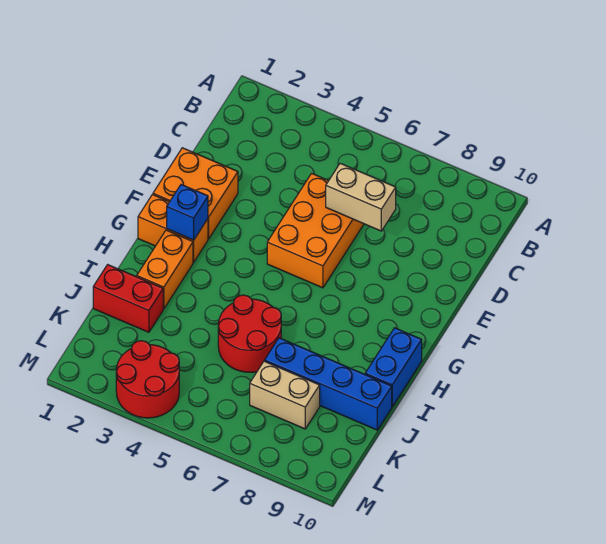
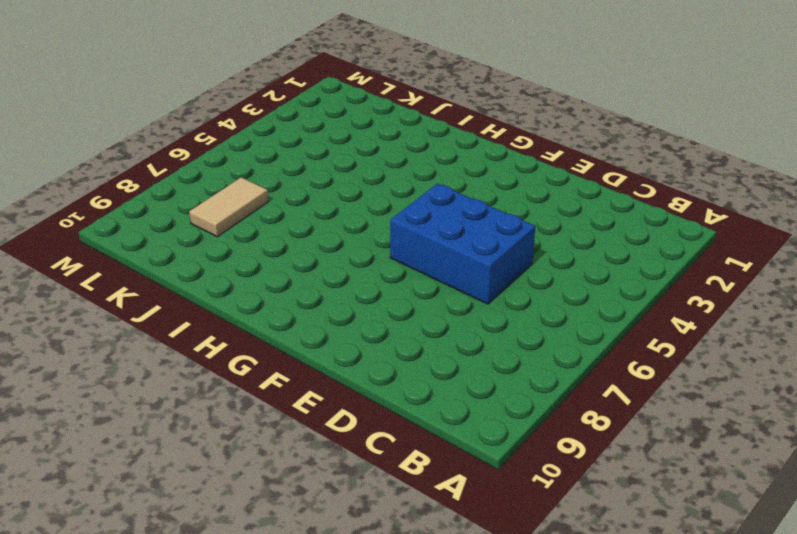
blue 2x3 brick [390,184,535,304] -> orange 2x3 brick [267,173,364,288]
tan 1x2 tile [189,177,269,237] -> tan 1x2 brick [250,361,320,429]
none -> orange 2x2 brick [153,148,238,239]
none -> orange 1x2 brick [138,195,208,262]
none -> orange 1x2 brick [137,230,193,309]

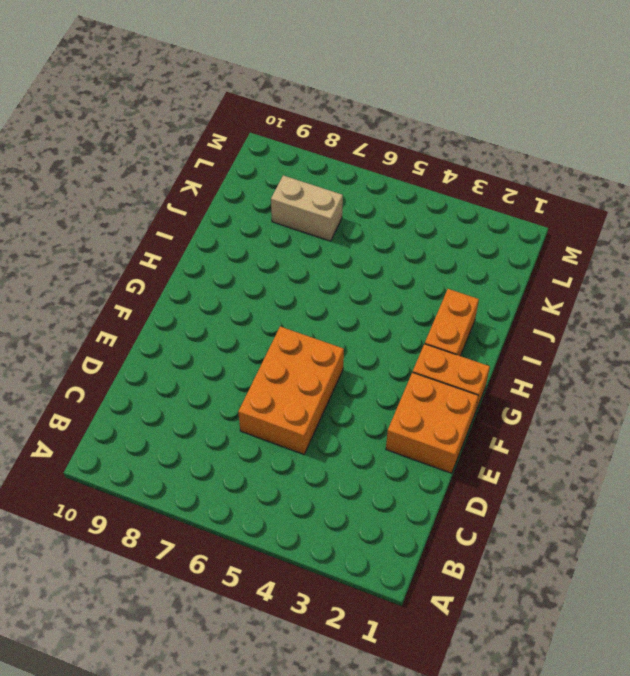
none -> blue 1x2 brick [365,328,422,407]
none -> red 2x2 round brick [218,295,281,372]
none -> red 1x2 brick [93,265,163,332]

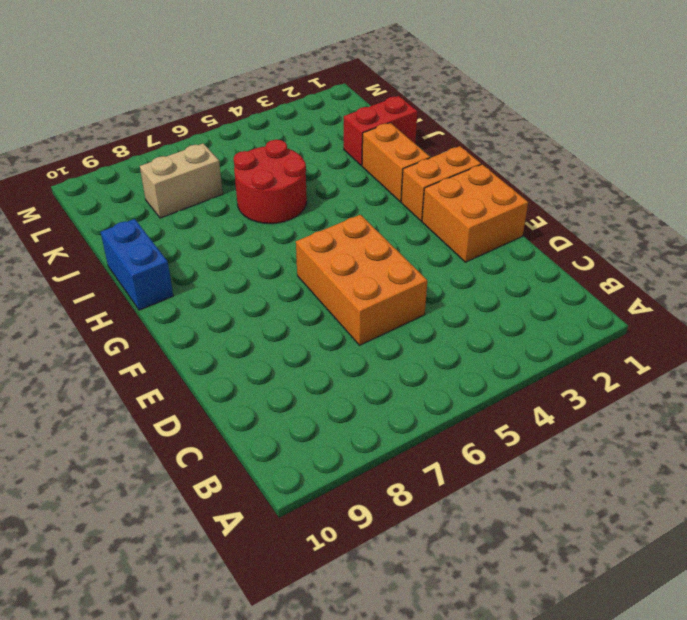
none -> blue 1x4 brick [265,338,392,430]
none -> red 2x2 round brick [116,341,179,418]
none -> tan 1x2 brick [326,163,396,231]

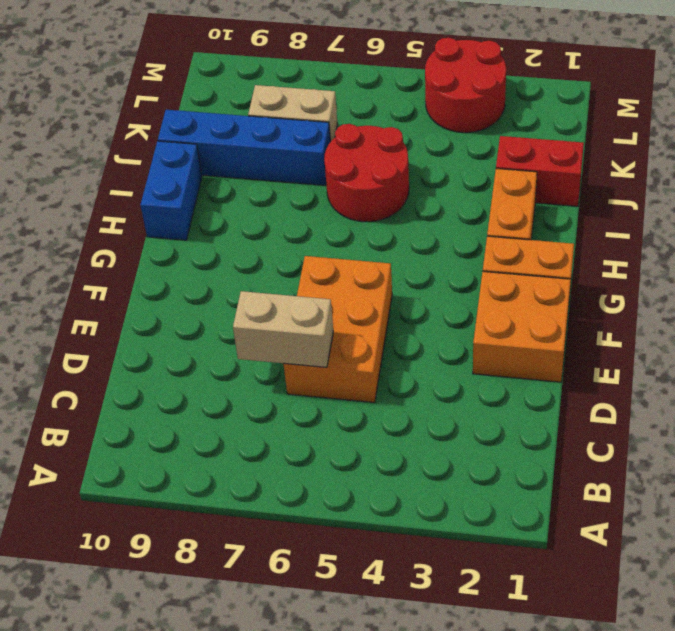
none -> blue 1x1 brick [167,185,208,240]

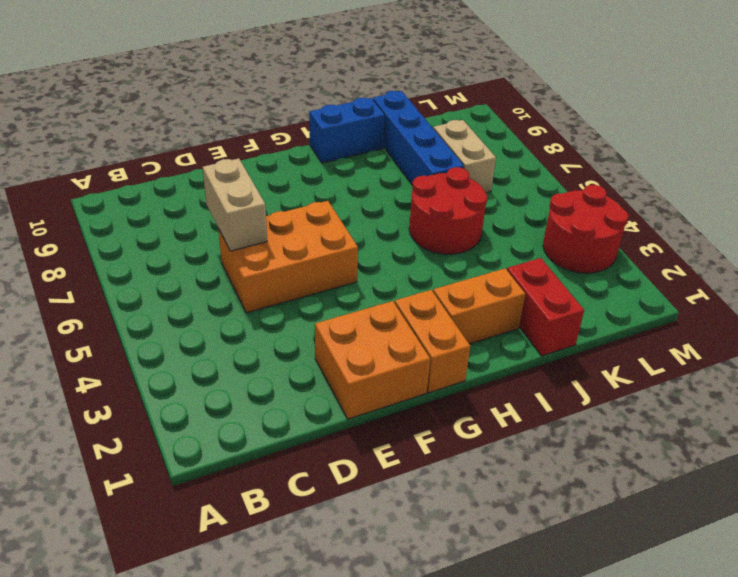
none -> blue 1x1 brick [167,185,208,240]

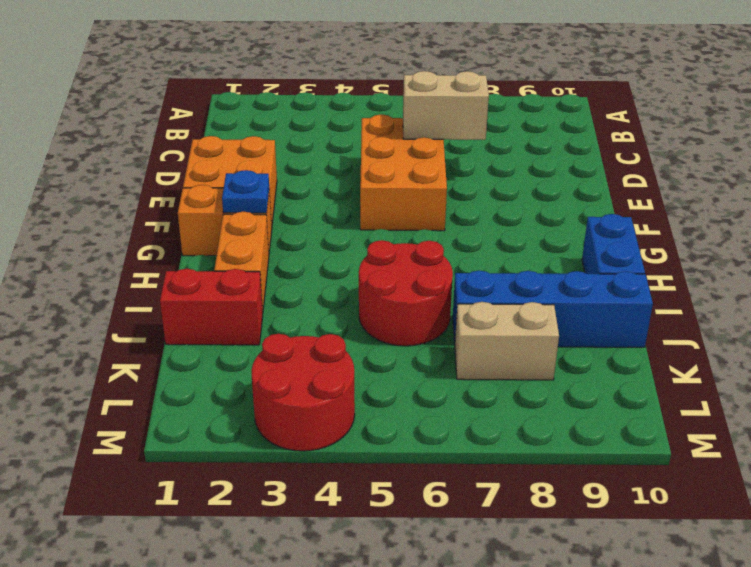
blue 1x1 plate [222,170,269,213] -> blue 1x1 brick [167,185,208,240]

